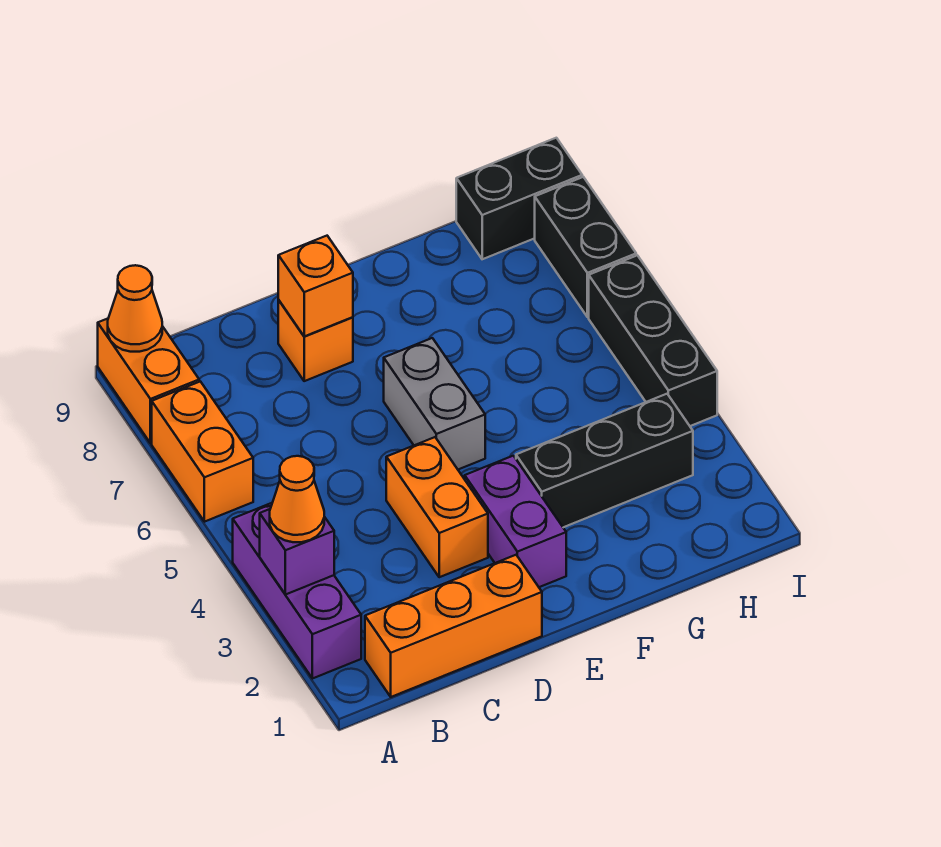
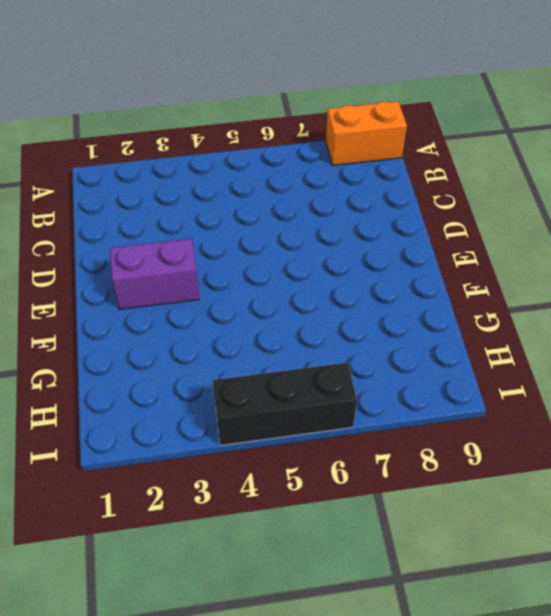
none -> purple 1x3 brick [233,503,361,679]
none -> orange 1x2 brick [152,381,253,522]
none -> orange 1x3 brick [365,555,542,697]

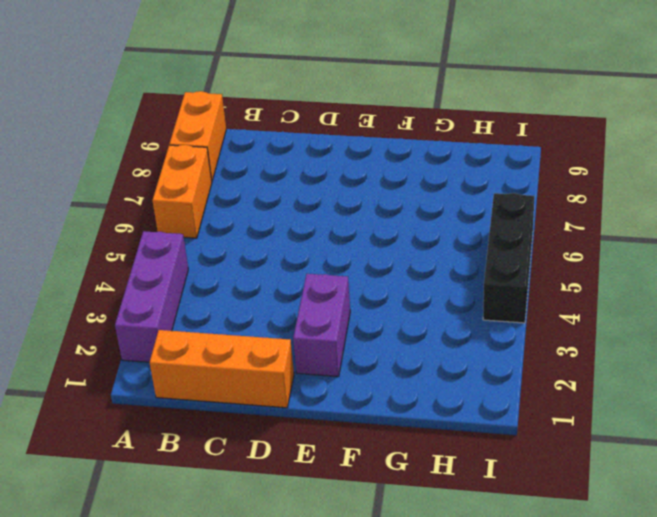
none -> orange 1x2 brick [386,437,488,577]
none -> orange 1x1 brick [278,300,353,381]
none -> grey 1x2 brick [384,338,485,470]

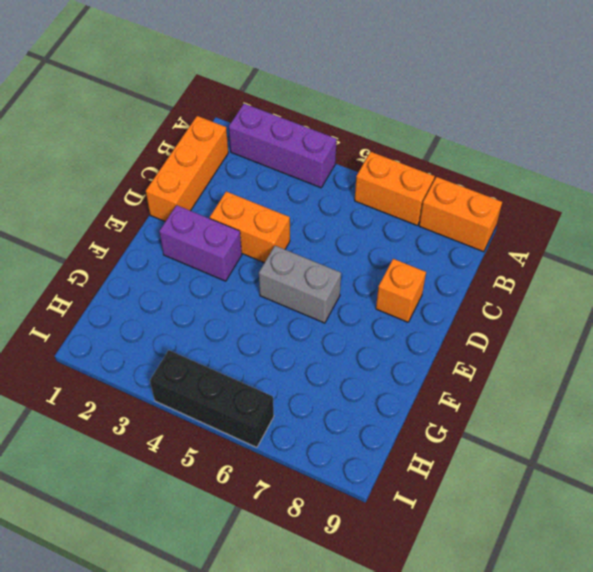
none -> black 1x3 brick [516,394,693,527]
none -> black 1x2 brick [456,138,582,259]
none -> black 1x2 brick [535,177,636,317]

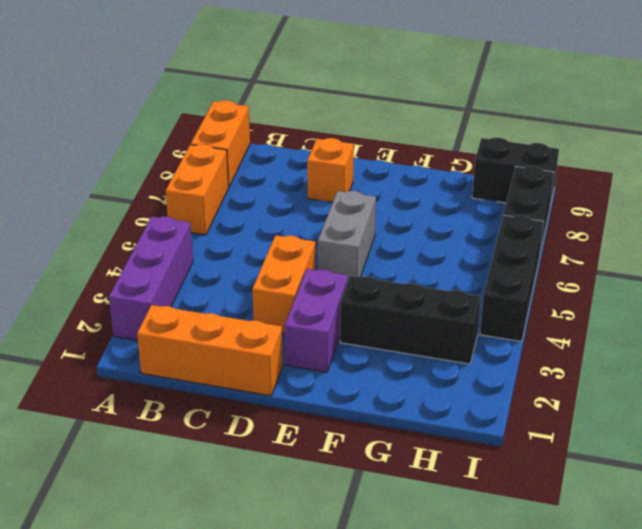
none -> purple 1x1 brick [260,509,334,595]
none -> orange 1x1 cone [108,265,162,352]
none -> orange 1x1 brick [278,236,353,336]

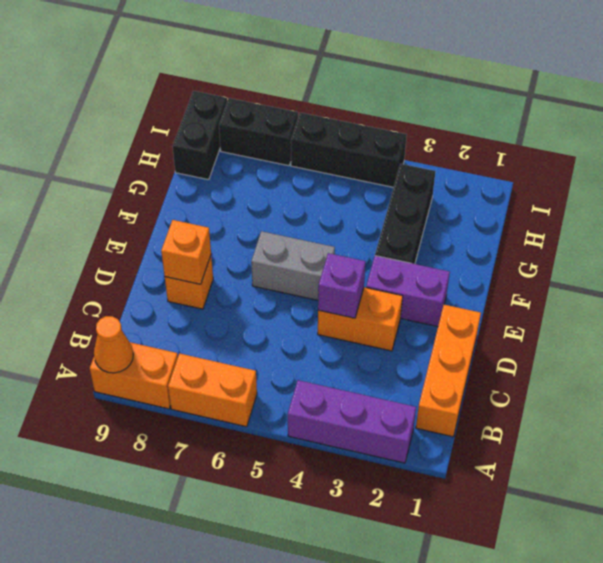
purple 1x1 brick [318,253,366,318] -> purple 1x1 brick moved to [260,509,334,595]
none -> orange 1x1 cone [270,456,324,542]

